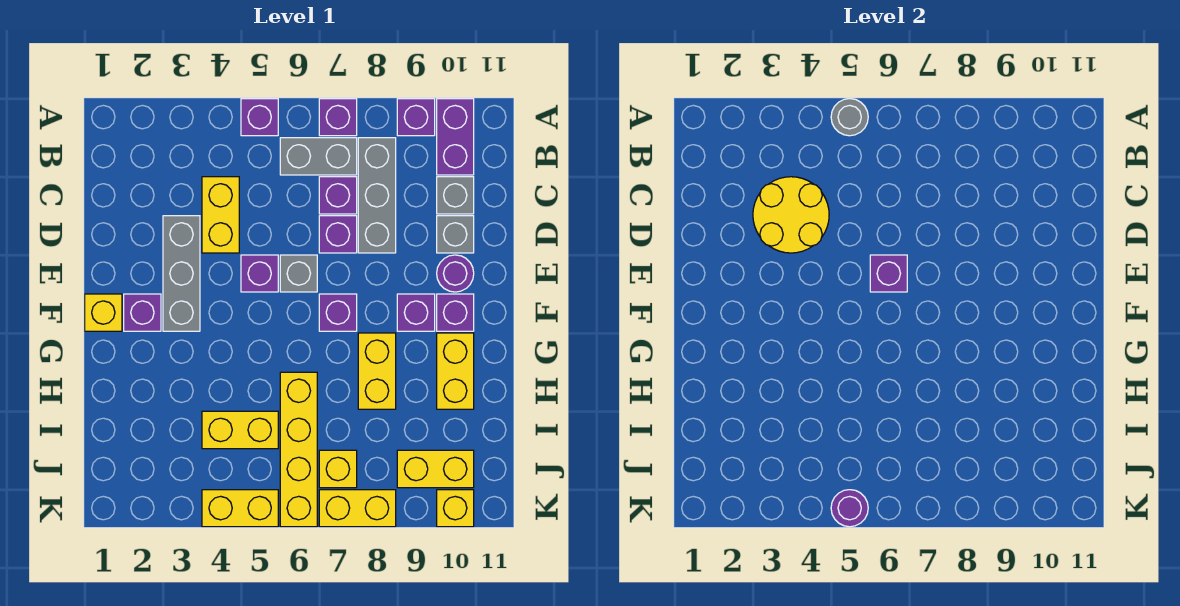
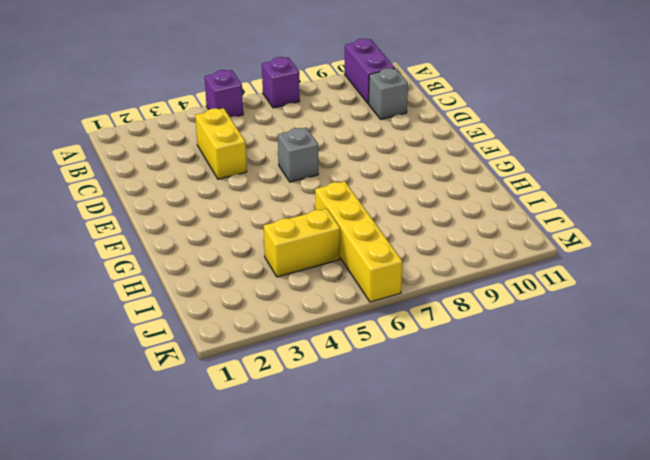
none -> purple 1x1 brick [397,99,435,136]
none -> grey 1x2 brick [280,138,357,175]
none -> grey 1x3 brick [358,138,396,253]
none -> purple 1x1 brick [319,177,357,214]

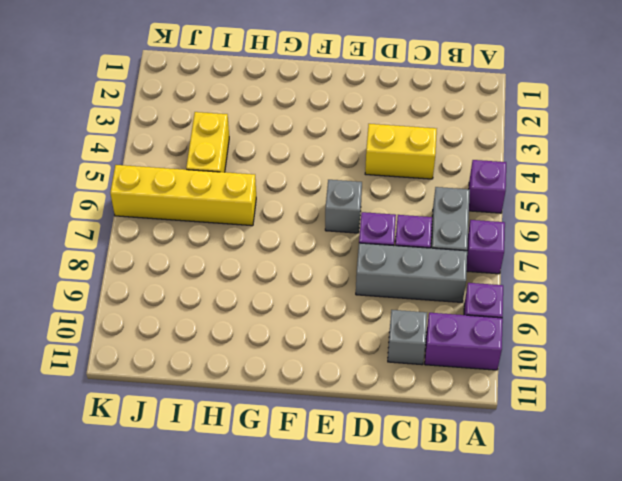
none -> grey 1x3 brick [163,216,200,331]
none -> grey 1x1 brick [437,216,474,253]
none -> purple 1x1 brick [241,255,278,292]
none -> purple 1x1 round brick [437,255,474,292]

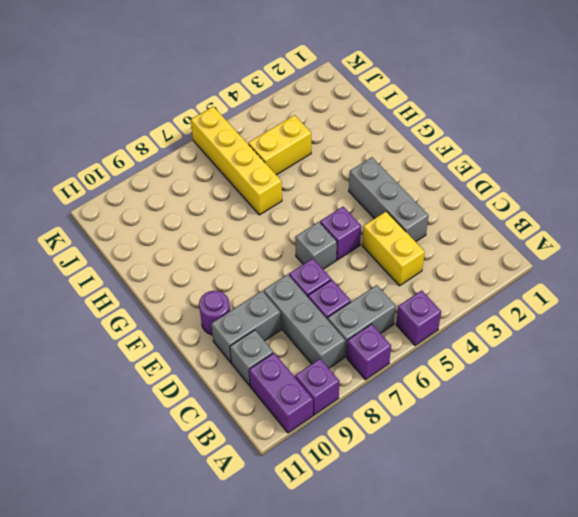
grey 1x2 brick [211,291,281,363] -> grey 1x1 brick [437,216,474,253]
none -> yellow 1x1 brick [85,294,122,331]
none -> purple 1x1 brick [124,294,161,331]
none -> purple 1x1 brick [319,294,357,331]
none -> purple 1x1 brick [397,294,435,331]

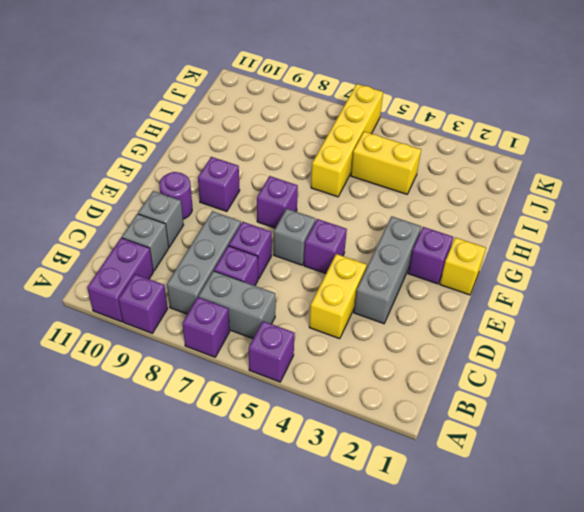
none -> purple 1x1 brick [437,294,474,331]
none -> yellow 1x2 brick [358,333,396,409]
none -> yellow 1x2 brick [437,333,474,409]
none -> yellow 1x1 brick [319,450,357,488]

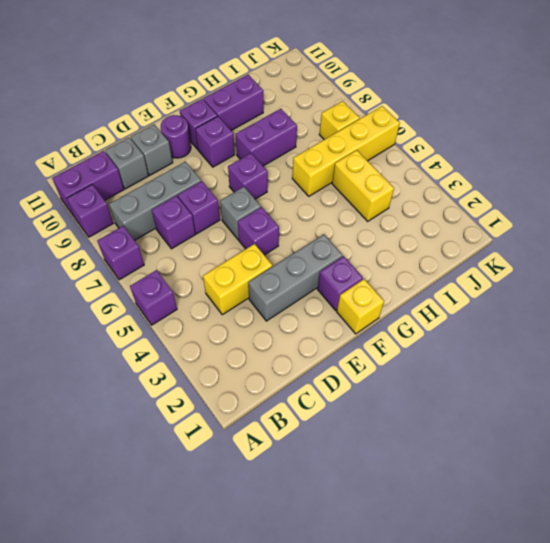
purple 1x2 brick [236,109,297,166] -> yellow 1x2 brick [358,333,396,409]
purple 1x2 brick [203,75,263,130] -> yellow 1x2 brick [437,333,474,409]
none -> grey 1x2 brick [280,138,357,175]
none -> yellow 1x2 brick [397,450,474,488]
none -> yellow 1x2 brick [202,490,278,527]
none -> yellow 1x2 brick [319,490,396,527]

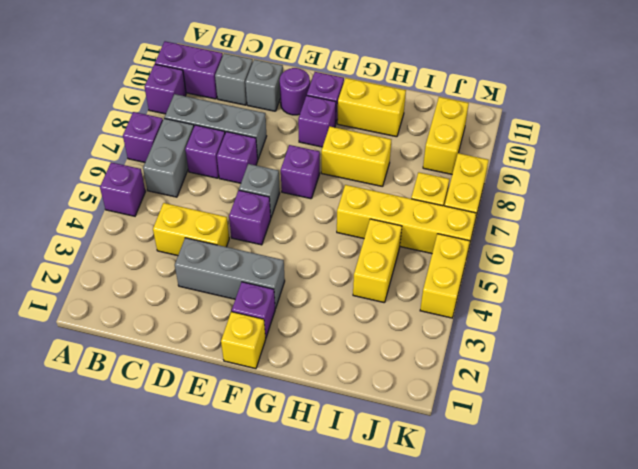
none -> yellow 1x1 brick [437,490,474,527]
none -> grey 1x1 round brick [831,99,868,136]
none -> yellow 2x2 round brick [753,177,829,253]
none -> purple 1x1 brick [870,255,907,292]

